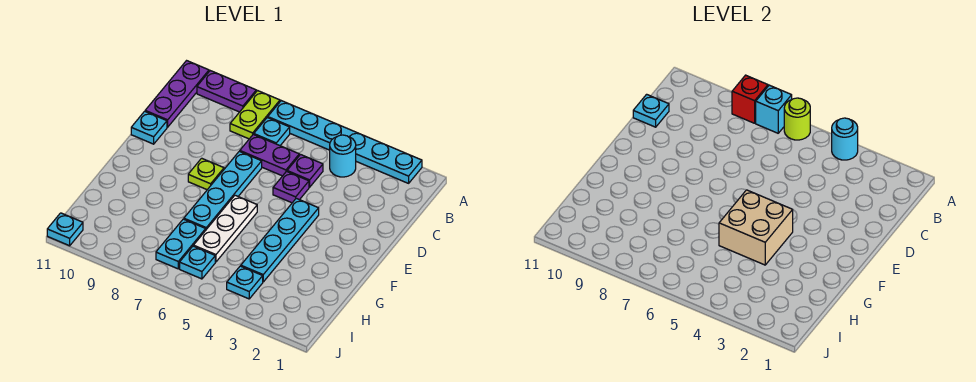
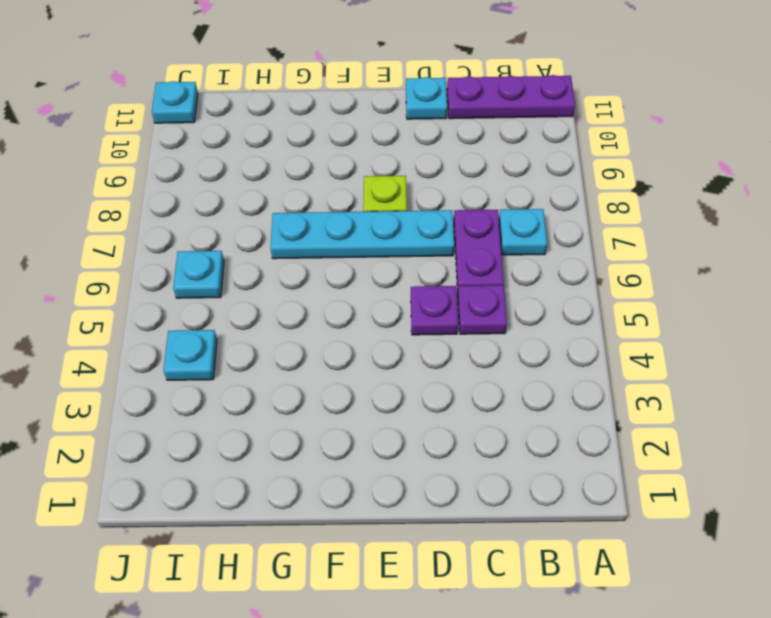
none -> cyan 1x6 plate [268,101,422,183]
none -> lime 1x2 plate [230,91,280,139]
none -> purple 1x2 plate [197,71,256,112]

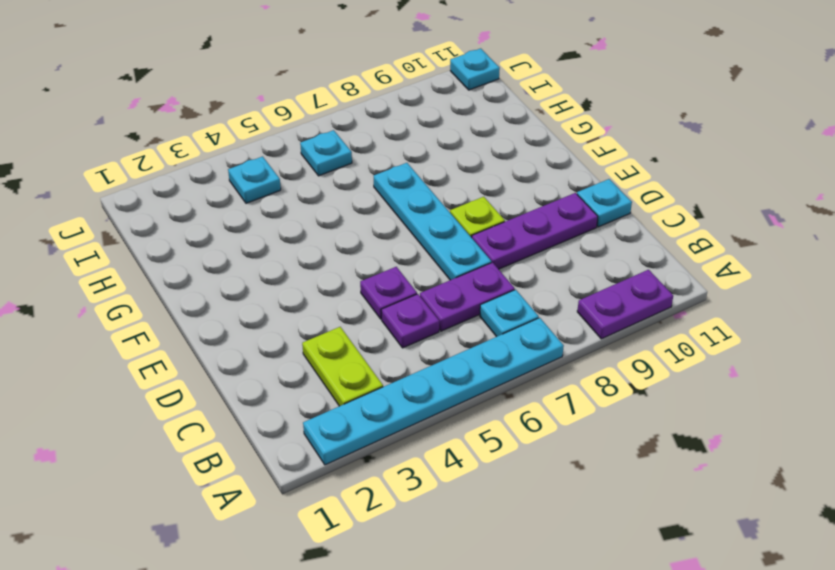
lime 1x2 plate [302,327,383,406] -> lime 1x2 plate moved to [230,91,280,139]
purple 1x3 plate [472,193,598,269] -> purple 1x3 plate turned to [145,61,209,127]
none -> cyan 1x1 round brick [330,135,356,177]
none -> cyan 1x4 plate [241,198,319,282]
none -> white 1x3 plate [194,195,257,262]

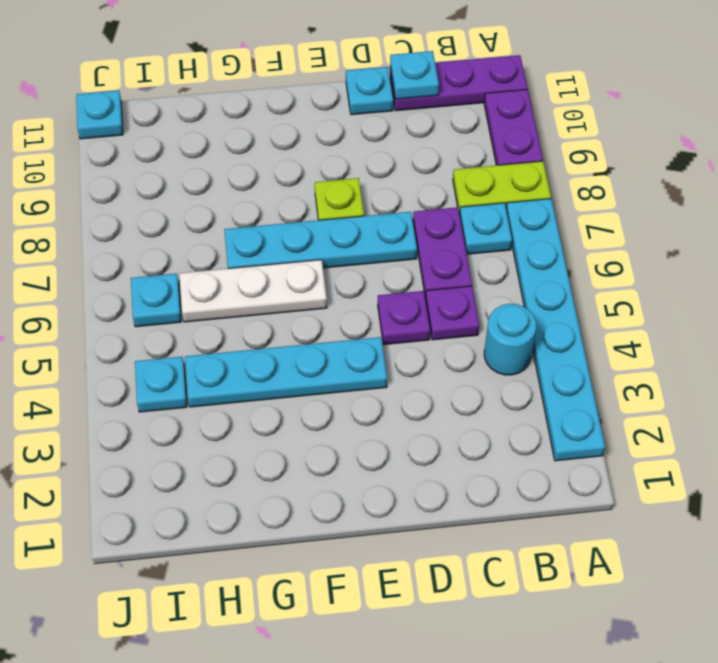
none -> cyan 1x2 plate [156,219,206,269]
none -> cyan 1x1 round brick [832,118,858,160]
none -> lime 1x1 round brick [784,98,810,140]

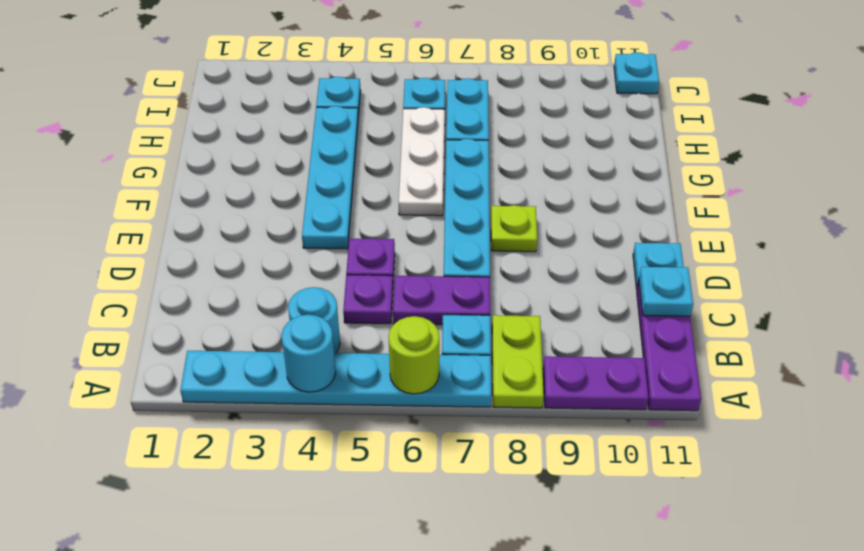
none -> cyan 1x1 brick [756,85,792,133]
none -> red 1x1 brick [732,75,768,123]
none -> tan 2x2 brick [719,190,793,265]

